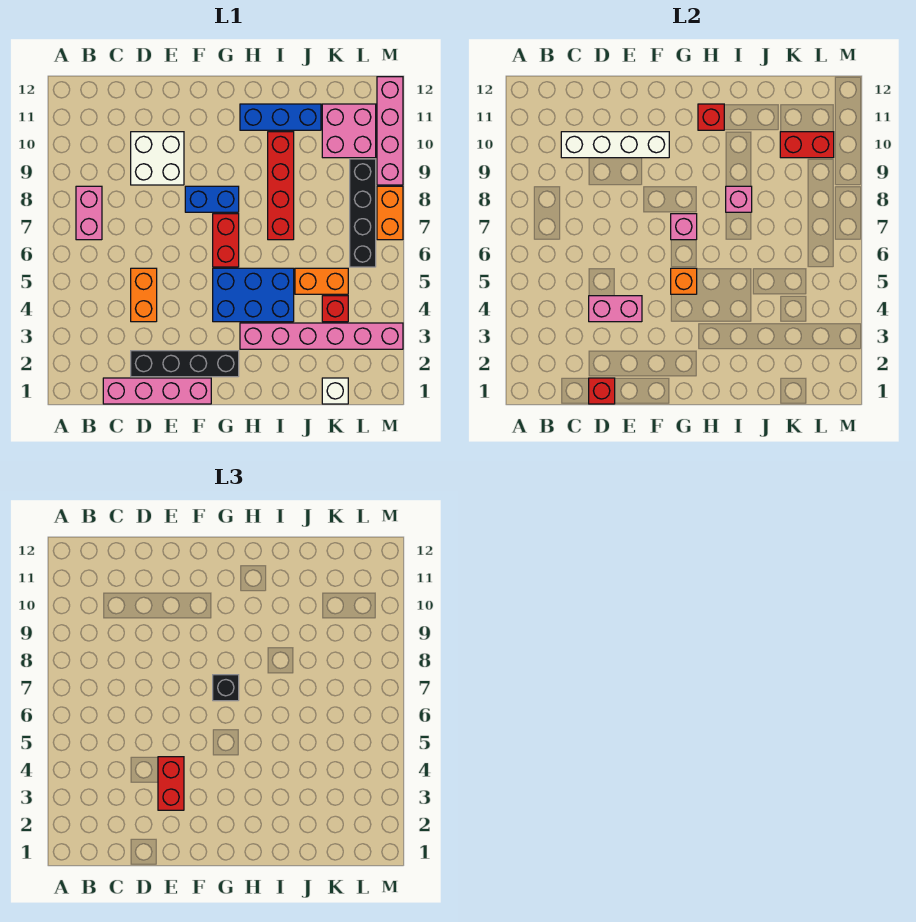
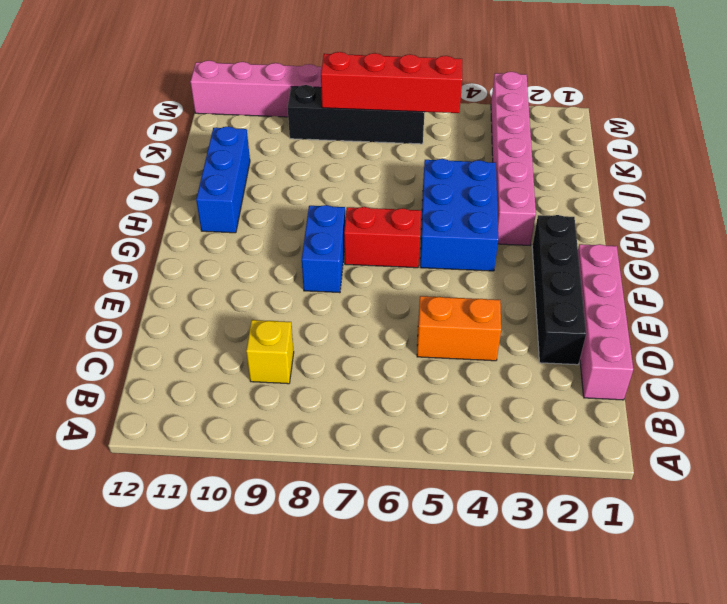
yellow 1x1 brick [246,320,294,384] -> none
red 1x4 brick [321,52,462,113] -> red 1x4 brick moved to [268,132,294,240]
none -> pink 1x2 brick [76,186,102,240]
none -> white 2x2 brick [131,132,184,185]
none -> orange 1x2 brick [295,268,348,294]

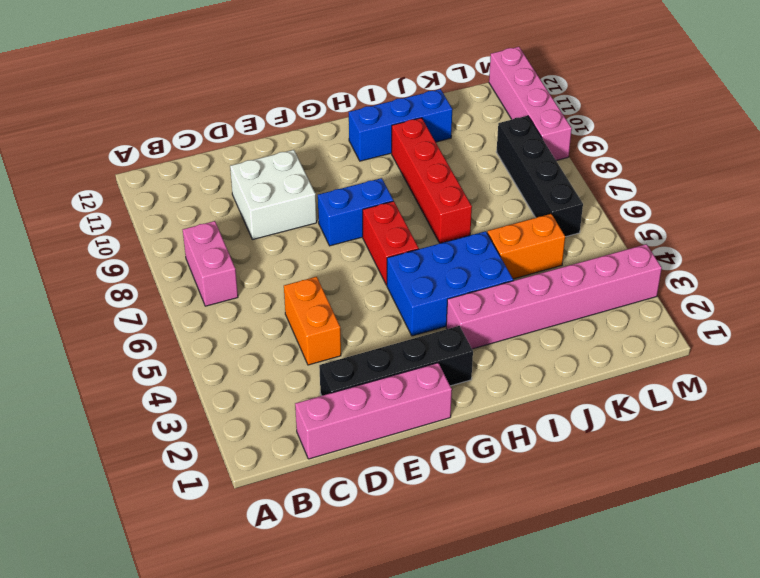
none -> white 1x1 brick [322,378,348,404]
none -> red 1x1 brick [322,296,348,322]
none -> pink 2x2 brick [322,104,376,158]

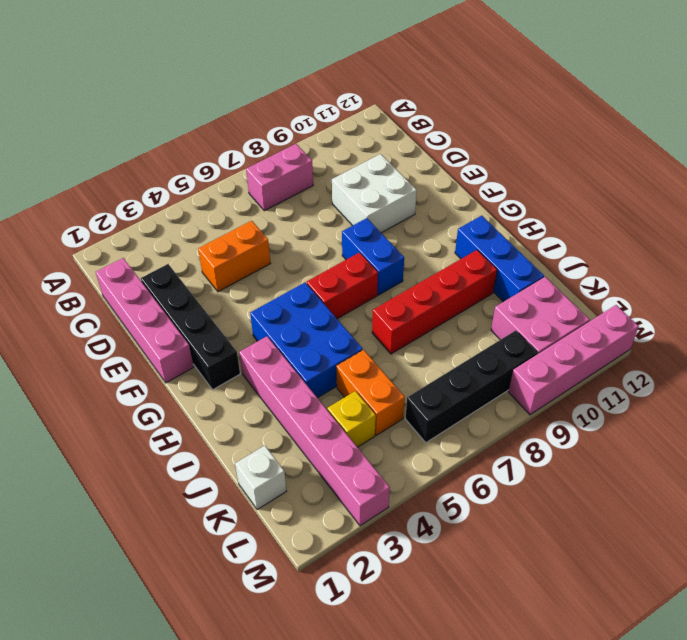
yellow 1x1 brick [327,391,376,447] -> red 1x1 brick [322,296,348,322]
none -> orange 1x2 brick [377,186,403,240]
none -> white 1x4 brick [561,132,669,158]
none -> red 1x1 brick [589,378,615,404]

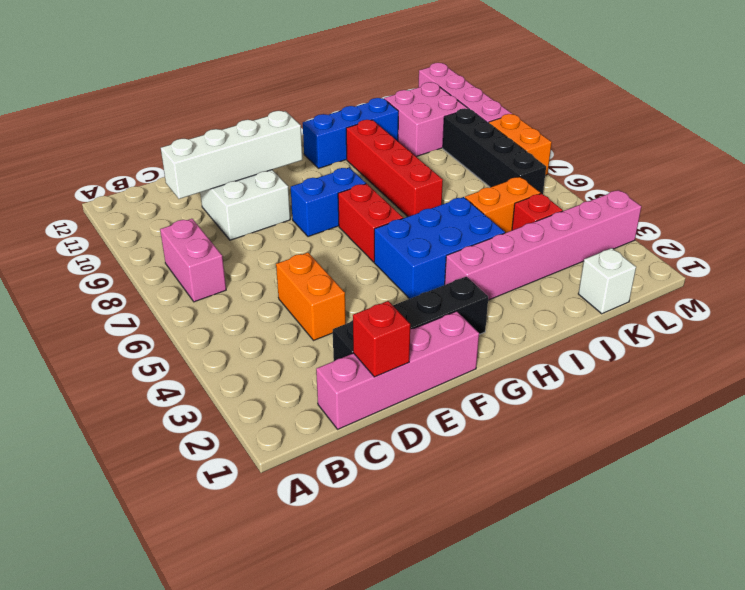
none -> pink 1x2 brick [589,296,642,322]
none -> orange 1x1 brick [671,268,697,294]
none -> pink 1x1 brick [671,214,697,240]

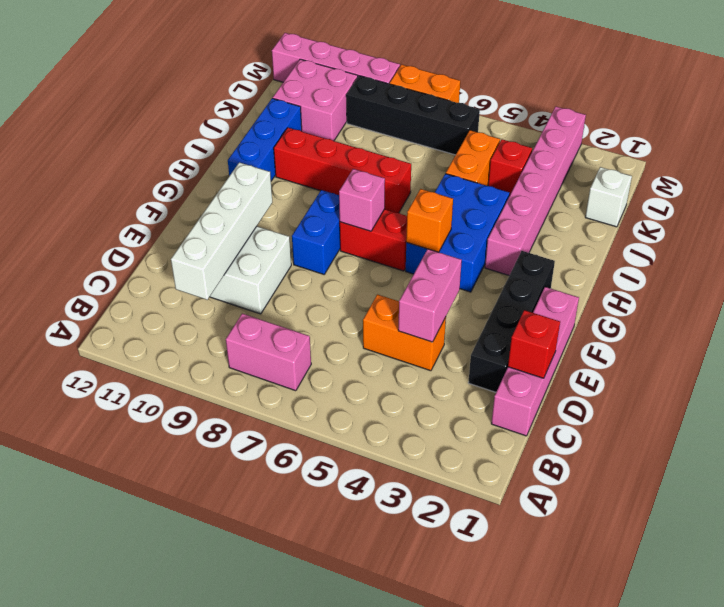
none -> red 1x1 brick [698,104,724,130]
none -> pink 1x1 brick [726,186,752,212]
none -> red 1x2 brick [780,132,834,158]

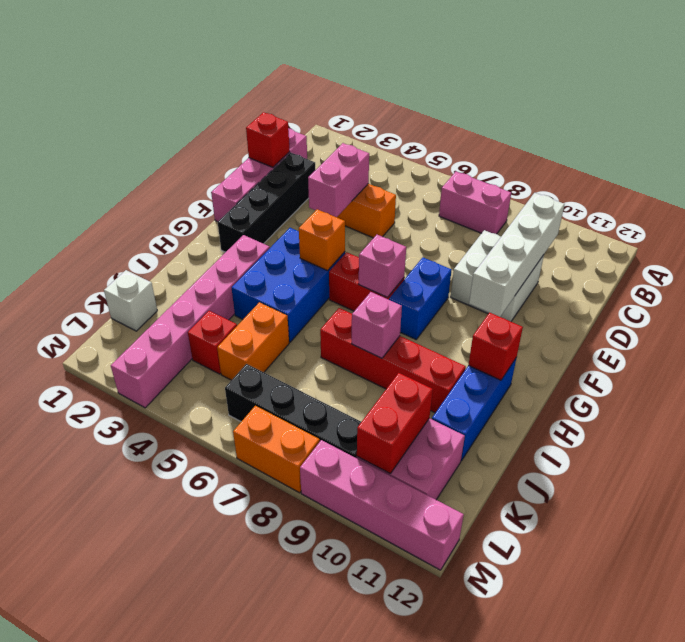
none -> red 1x2 brick [158,757,184,810]
none -> black 1x1 brick [213,675,239,701]

